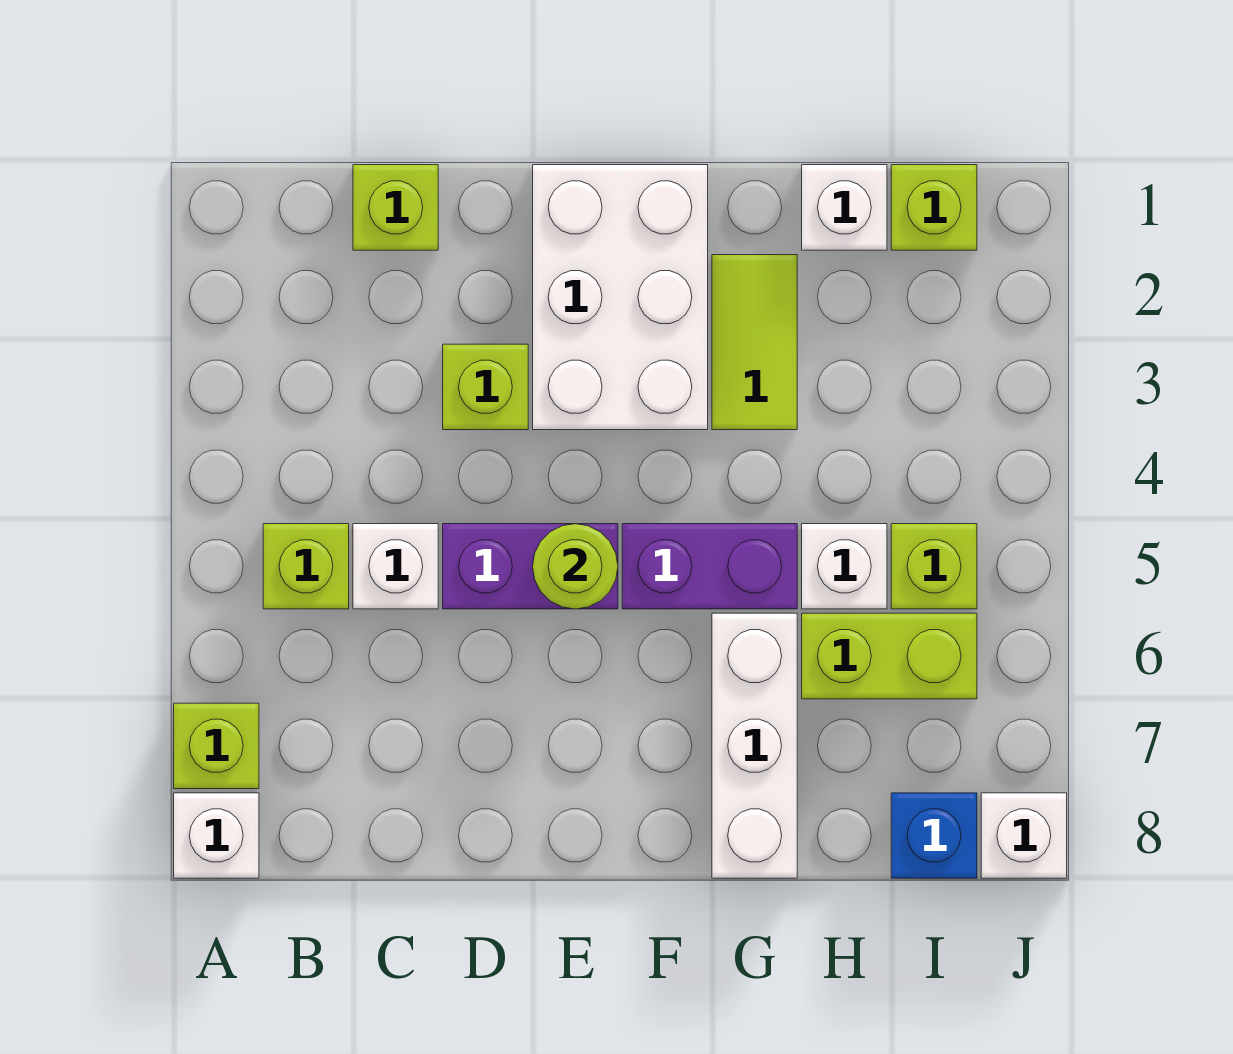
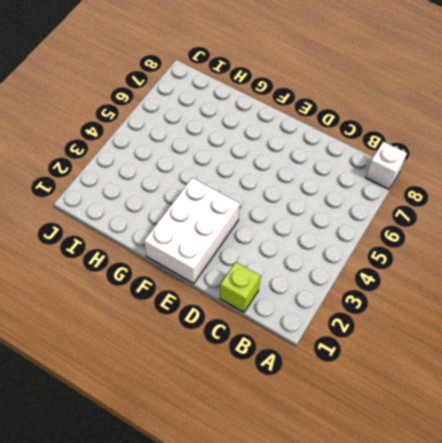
none -> lime 1x1 brick [174,703,259,789]
none -> lime 1x1 brick [263,524,349,609]
none -> white 1x1 brick [353,524,438,609]

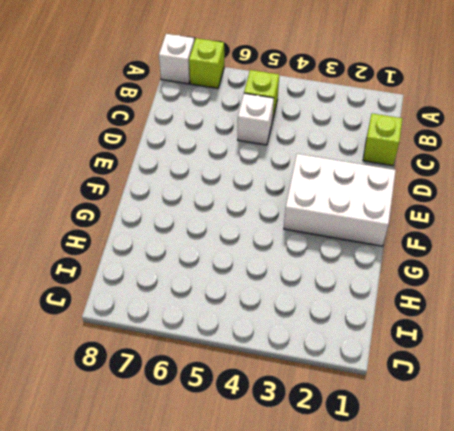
none -> lime 1x1 brick [443,344,528,430]
none -> purple 1x2 brick [443,524,618,609]
none -> purple 1x2 brick [622,524,797,609]

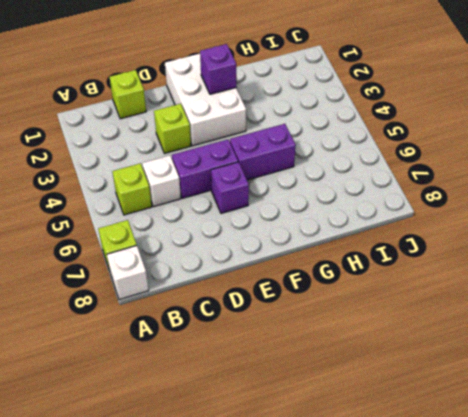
purple 1x1 brick [211,162,249,214] -> none
purple 1x1 brick [200,44,236,94] -> none
none -> lime 1x2 tile [712,255,797,430]
none -> white 1x3 brick [712,613,797,878]
none -> white 1x1 brick [802,165,887,250]

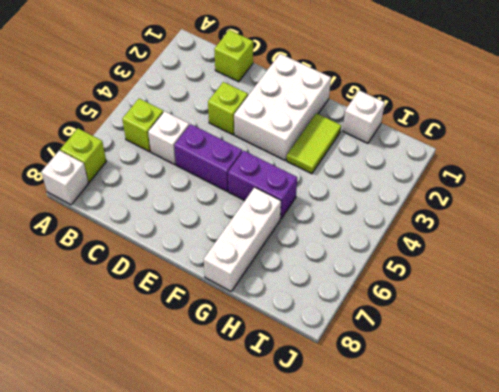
none -> white 1x1 brick [802,524,887,609]
none -> lime 1x2 brick [802,613,977,699]
none -> lime 1x1 brick [891,165,977,250]

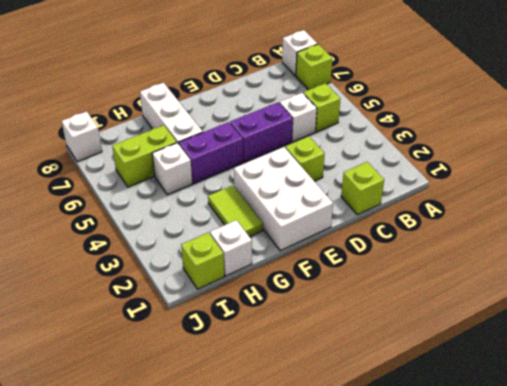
none -> lime 1x1 brick [891,524,977,609]
none -> blue 1x1 brick [891,793,977,878]
none -> lime 1x1 round brick [533,524,618,609]

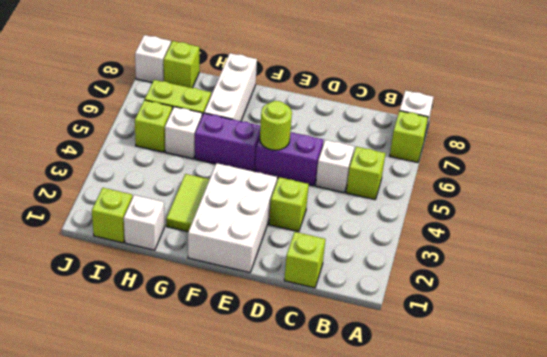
lime 1x1 brick [164,41,199,88] -> blue 1x1 brick [891,793,977,878]

